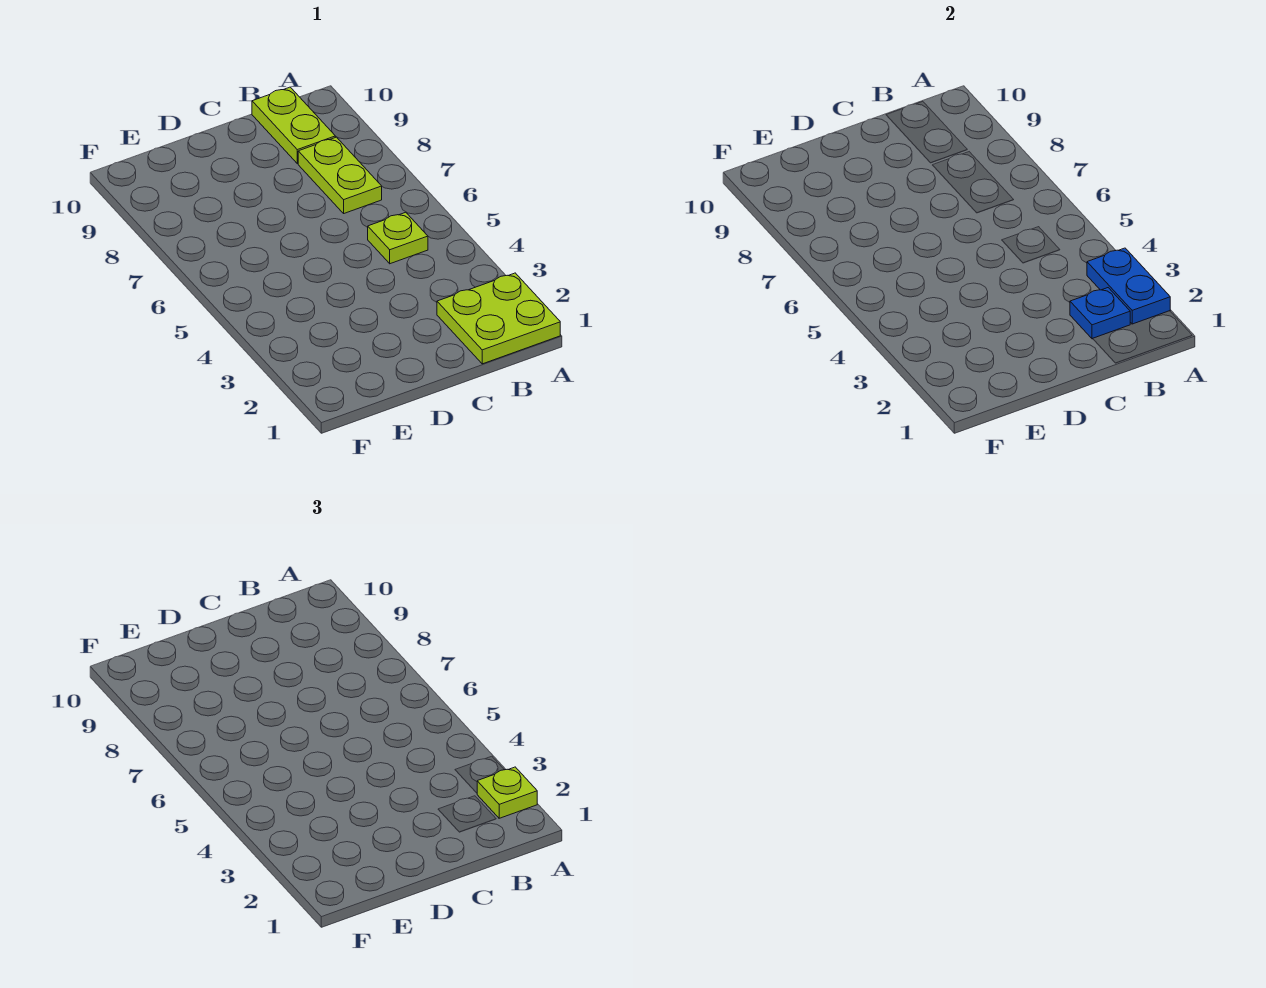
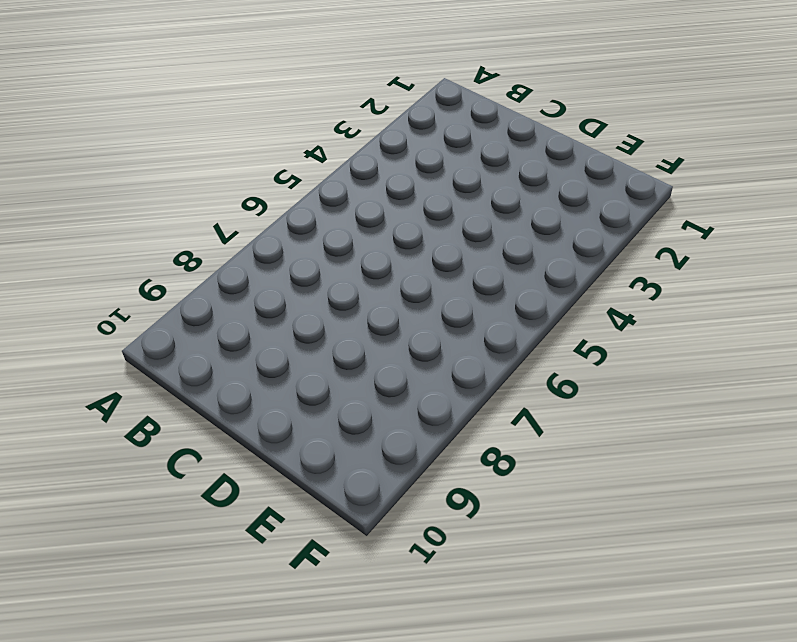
none -> lime 2x2 plate [437,273,560,364]
none -> lime 1x1 plate [368,212,428,264]

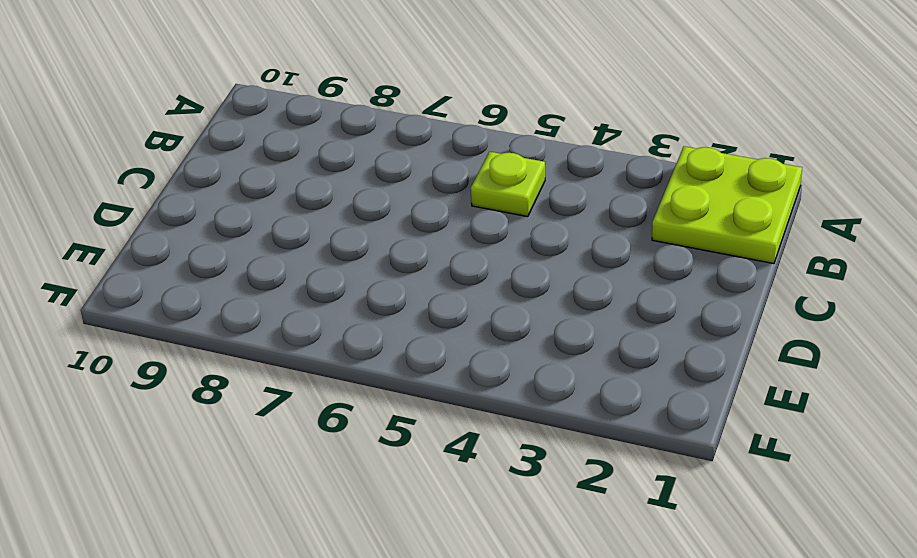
none -> lime 1x2 plate [298,137,382,213]
none -> lime 1x2 plate [252,87,335,164]

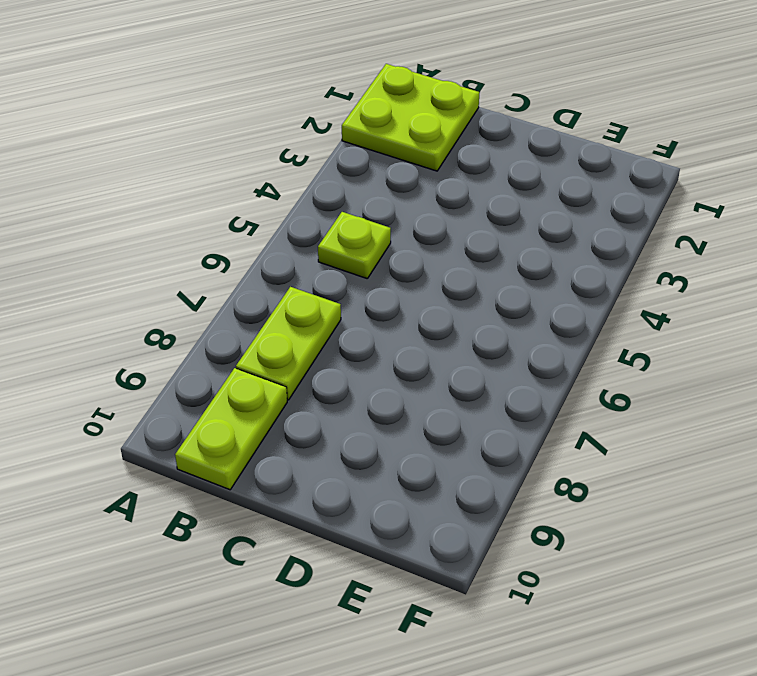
none -> blue 1x2 plate [1087,248,1170,324]
none -> blue 1x1 plate [1070,288,1130,339]

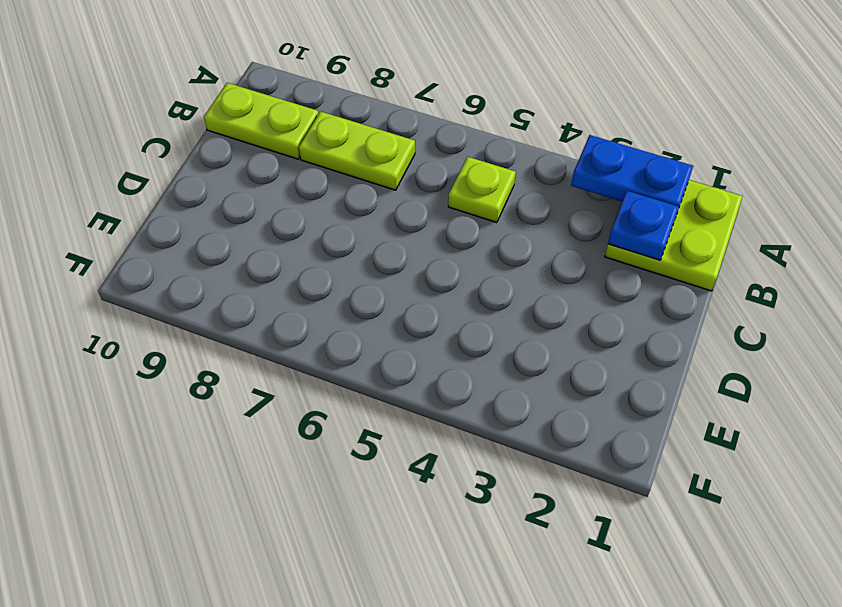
none -> lime 1x1 plate [477,767,537,818]

